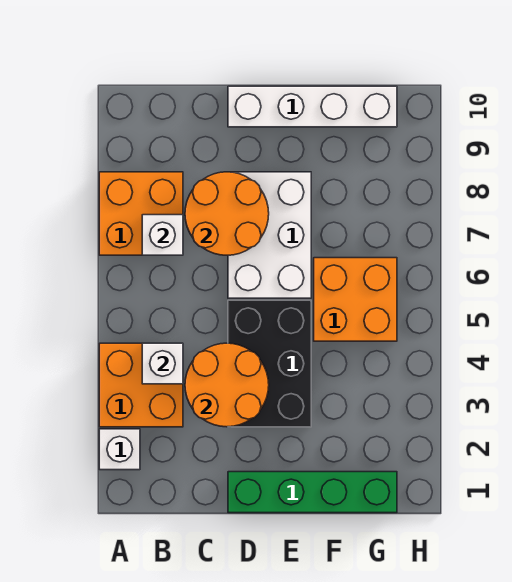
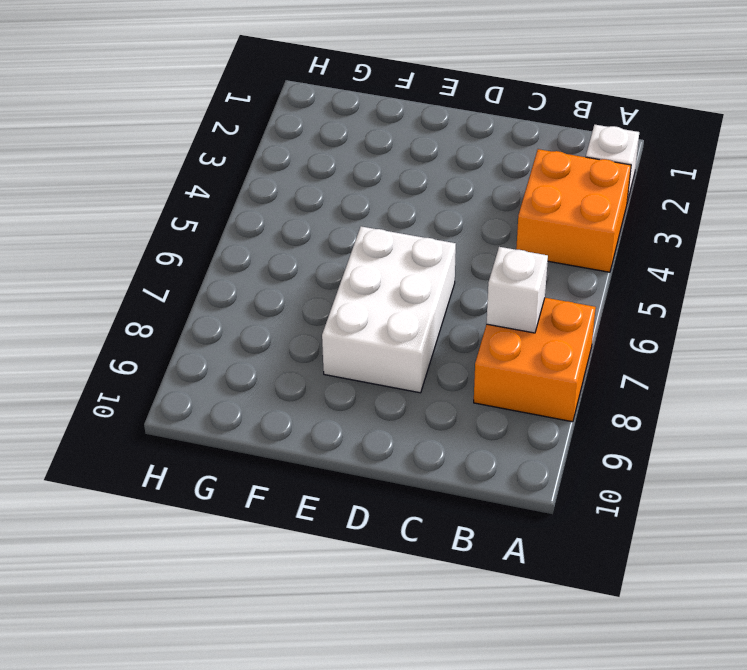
none -> green 1x4 brick [228,472,397,513]
none -> black 2x3 brick [228,300,311,427]
none -> white 1x4 brick [228,86,397,127]

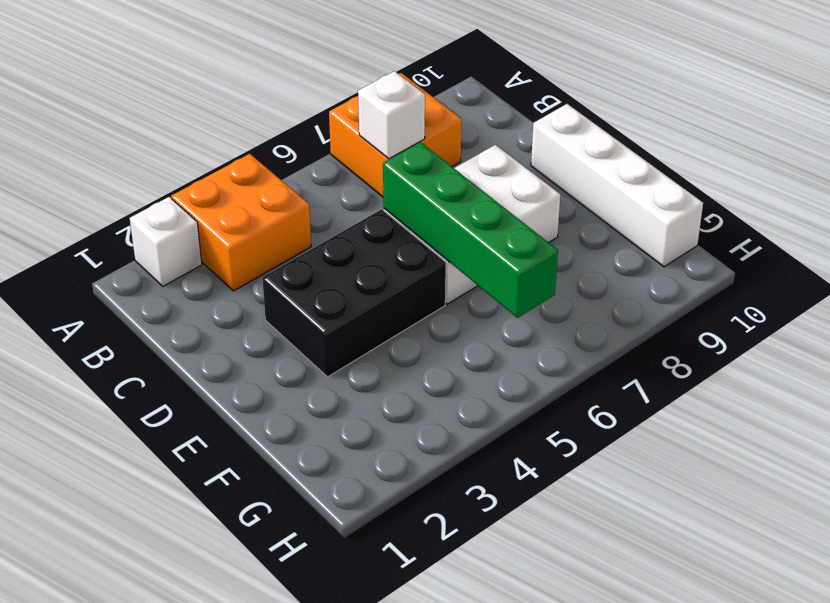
green 1x4 brick [383,142,558,318] -> green 1x4 brick moved to [228,472,397,513]
none -> orange 2x2 brick [314,258,397,341]
none -> white 1x1 brick [142,343,183,384]
none -> orange 2x2 round brick [185,343,269,427]

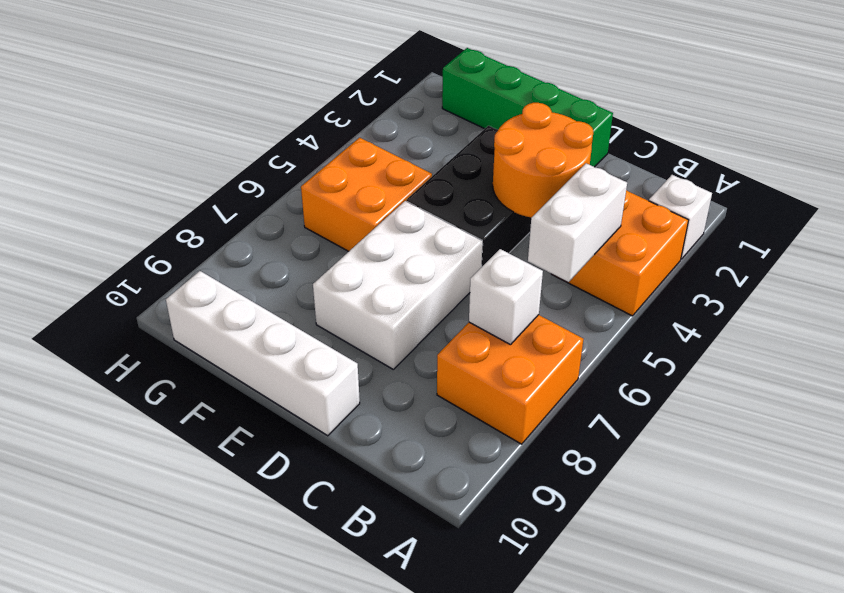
white 1x2 brick [528,163,627,282] -> white 1x1 brick [142,343,183,384]
none -> orange 2x2 round brick [185,172,269,255]

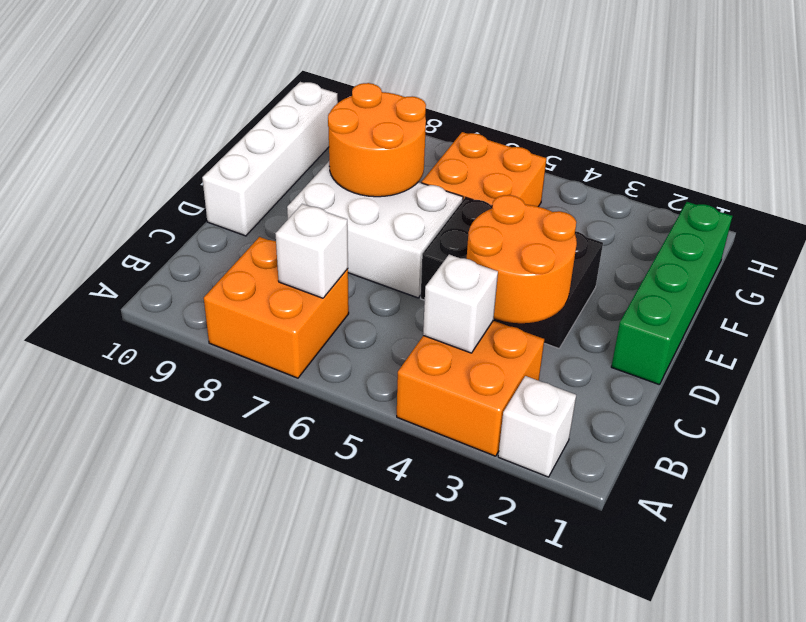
orange 2x2 round brick [328,83,426,197] -> orange 2x2 round brick moved to [185,172,269,255]

